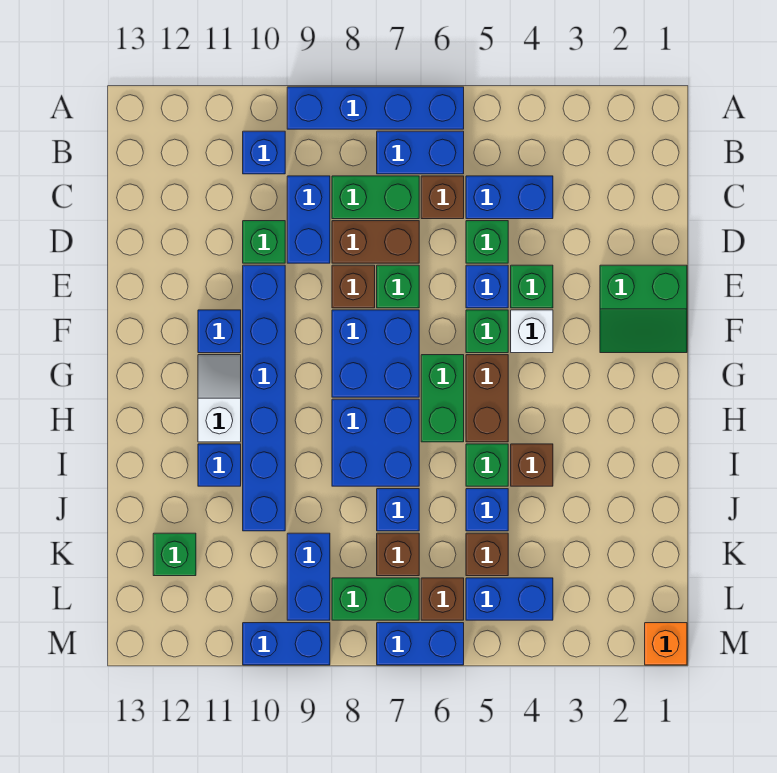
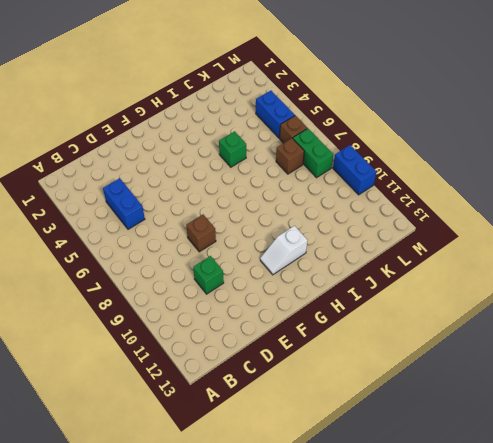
none -> blue 1x4 brick [287,87,464,129]
none -> blue 1x2 brick [377,131,464,174]
none -> blue 1x1 brick [243,131,285,174]
none -> brown 1x1 brick [421,176,464,219]

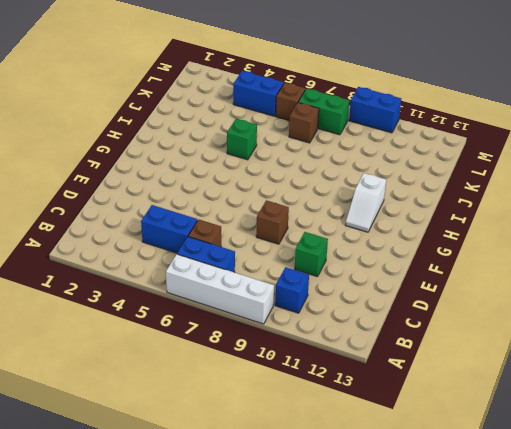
white 1x4 brick [166,254,274,324] -> blue 1x4 brick [287,87,464,129]
none -> green 1x2 brick [332,176,419,219]
none -> blue 1x2 brick [287,176,330,263]
none -> green 1x1 brick [466,221,508,263]
none -> brown 1x2 brick [332,221,419,263]

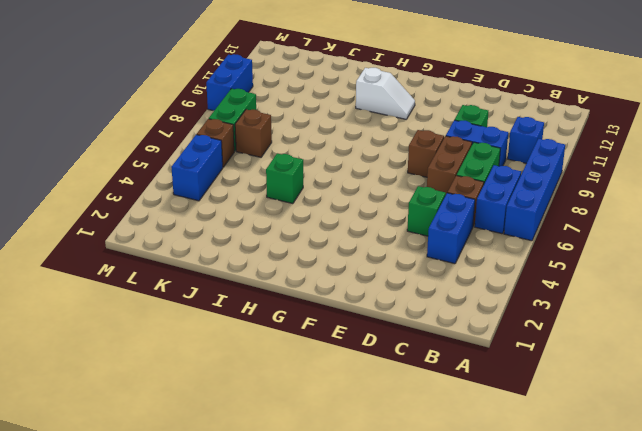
none -> green 2x2 slope [600,265,687,353]
none -> green 1x1 brick [511,265,553,308]
none -> blue 1x1 brick [466,265,508,308]
none -> green 1x1 brick [377,265,419,308]

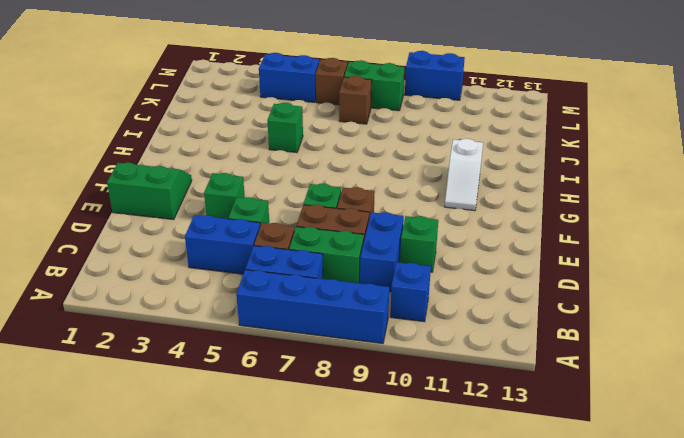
none -> blue 1x1 brick [466,265,508,308]
none -> blue 1x6 brick [243,265,285,531]
none -> white 1x1 brick [511,310,553,353]
none -> green 1x1 brick [466,310,508,353]

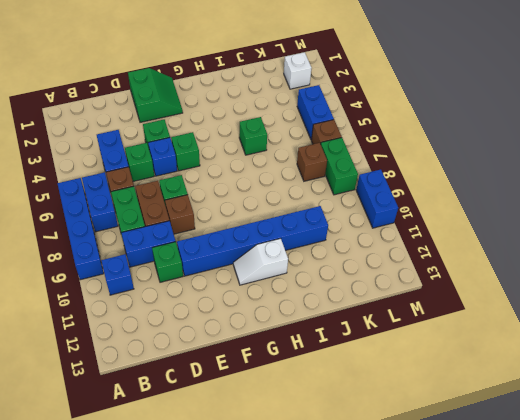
white 1x1 brick [284,52,311,89] -> white 1x1 brick moved to [511,310,553,353]
none -> blue 2x2 brick [332,310,419,397]
none -> blue 1x1 brick [198,310,241,353]
none -> brown 1x2 brick [466,355,508,442]
none -> green 1x2 brick [421,355,464,442]

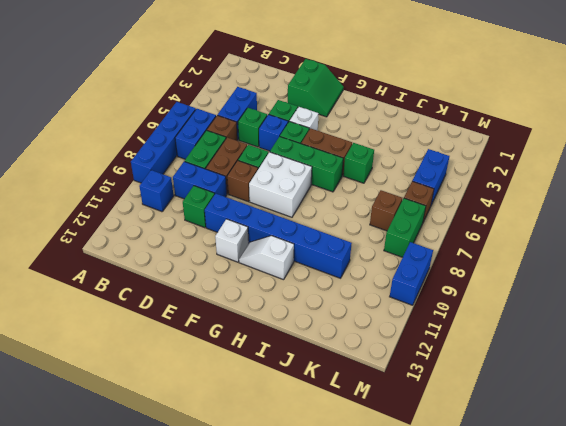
green 1x3 brick [270,137,343,192] -> green 1x2 brick [421,355,464,442]
white 2x2 brick [249,152,312,217] -> blue 2x2 brick [332,310,419,397]
white 1x1 brick [215,219,249,262] -> blue 1x1 brick [198,310,241,353]
none -> blue 2x2 brick [332,399,419,486]
none -> brown 1x1 brick [511,444,553,486]
none -> blue 1x1 brick [198,444,241,486]
none -> blue 1x1 brick [466,489,508,531]

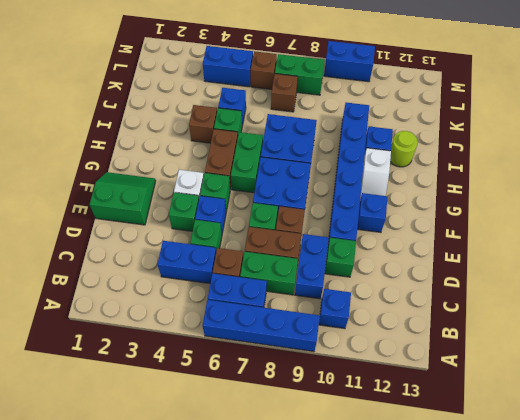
lime 1x1 round brick [390,131,418,167] -> none
none -> blue 1x1 brick [377,489,419,531]
none -> brown 1x1 brick [466,533,508,576]
none -> blue 1x2 brick [287,533,330,620]
none -> green 1x1 brick [153,533,196,576]

